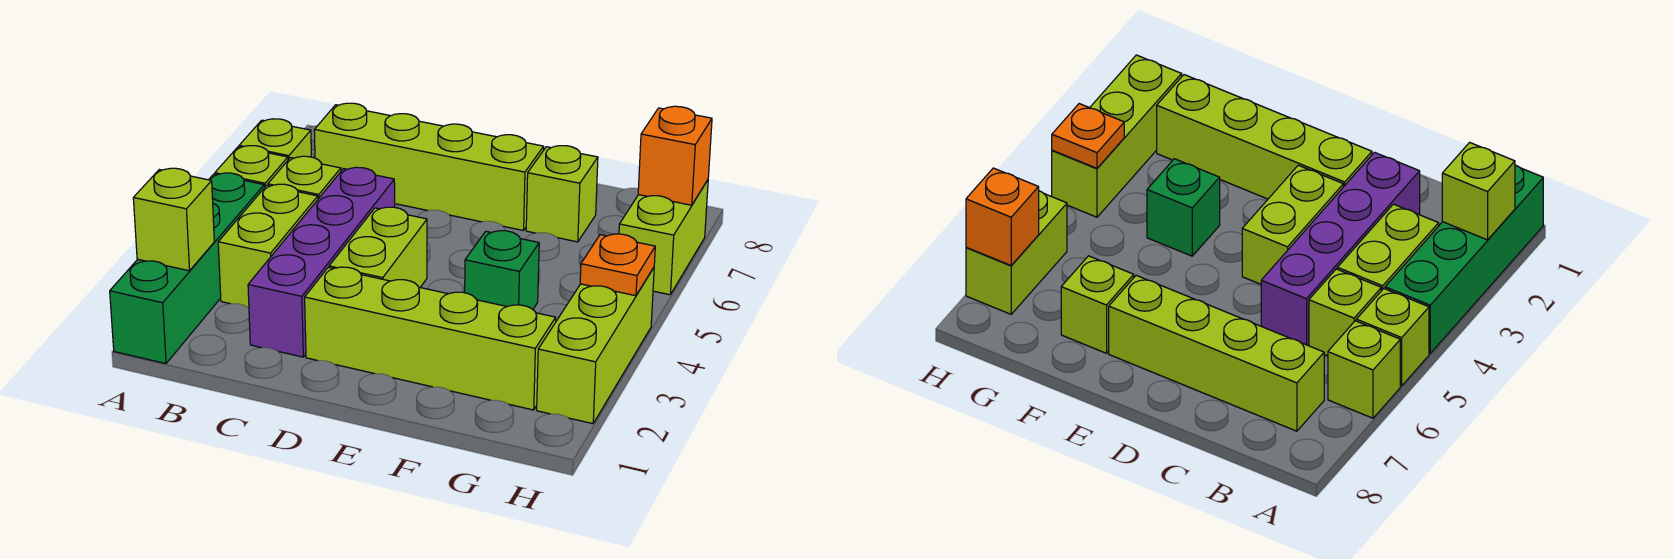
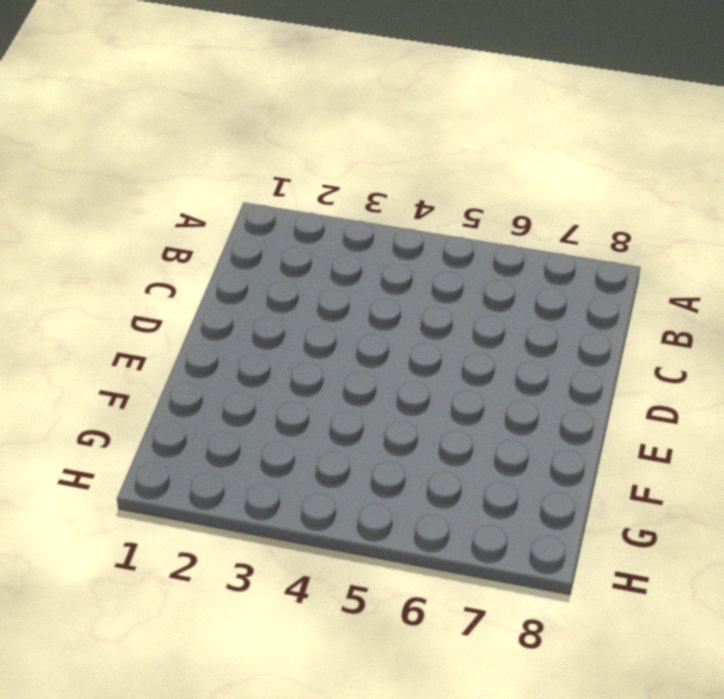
none -> green 1x4 brick [110,173,264,364]
none -> lime 1x1 brick [215,146,288,188]
none -> lime 1x1 brick [239,119,311,160]

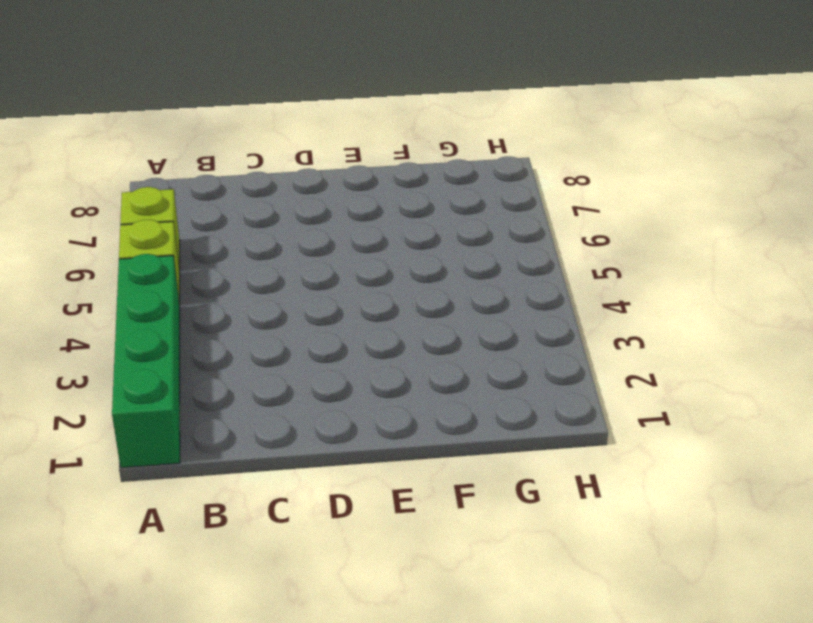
none -> lime 1x2 brick [218,184,318,308]
none -> lime 1x1 brick [268,156,341,199]
none -> lime 1x4 brick [314,103,544,231]

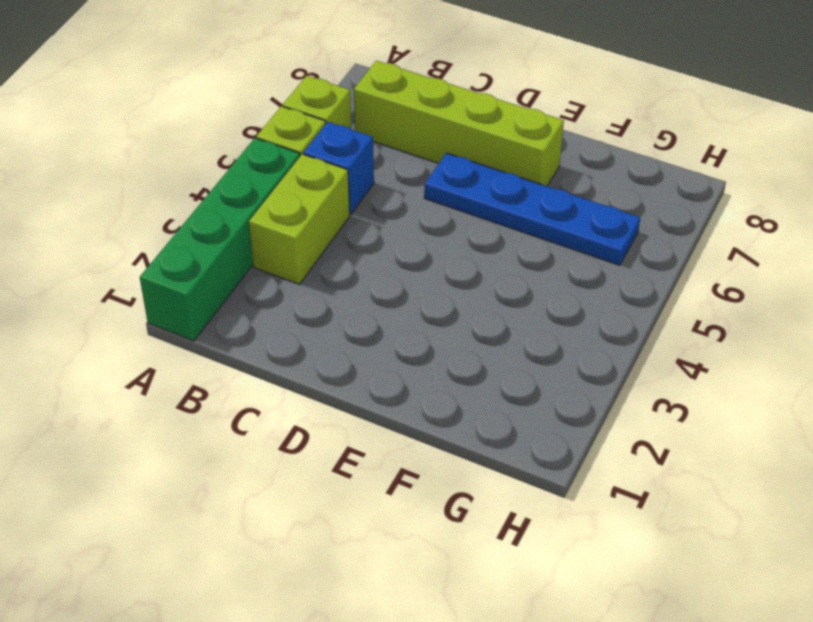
blue 1x1 brick [303,122,374,215] -> lime 1x1 brick [268,156,341,199]
blue 1x4 plate [424,153,640,265] -> none
none -> purple 1x4 brick [248,167,395,357]
none -> lime 1x4 brick [305,267,556,410]
none -> lime 1x2 brick [329,207,427,287]

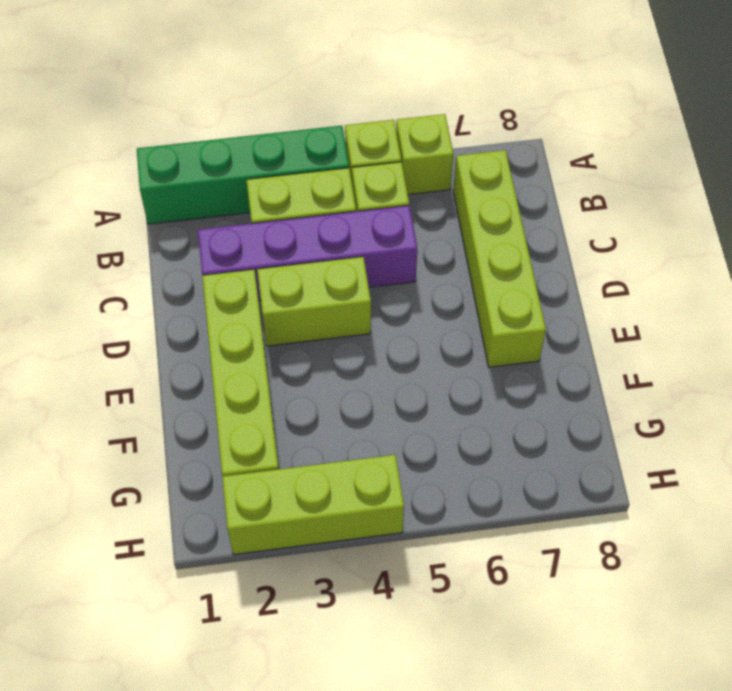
none -> green 1x1 brick [465,231,539,309]
none -> lime 1x1 brick [526,146,598,242]
none -> lime 1x2 brick [619,180,708,295]

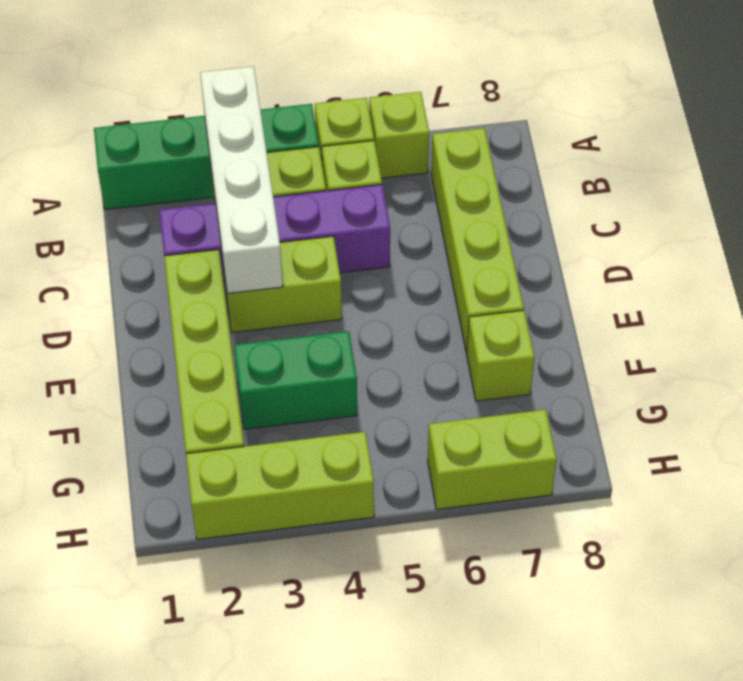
white 1x4 brick [200,66,283,294] -> none
green 1x2 brick [234,331,357,429] -> green 1x1 brick [465,231,539,309]
none -> lime 1x1 brick [133,168,214,271]
none -> orange 1x1 plate [580,234,655,296]
none -> orange 1x1 brick [638,106,712,205]

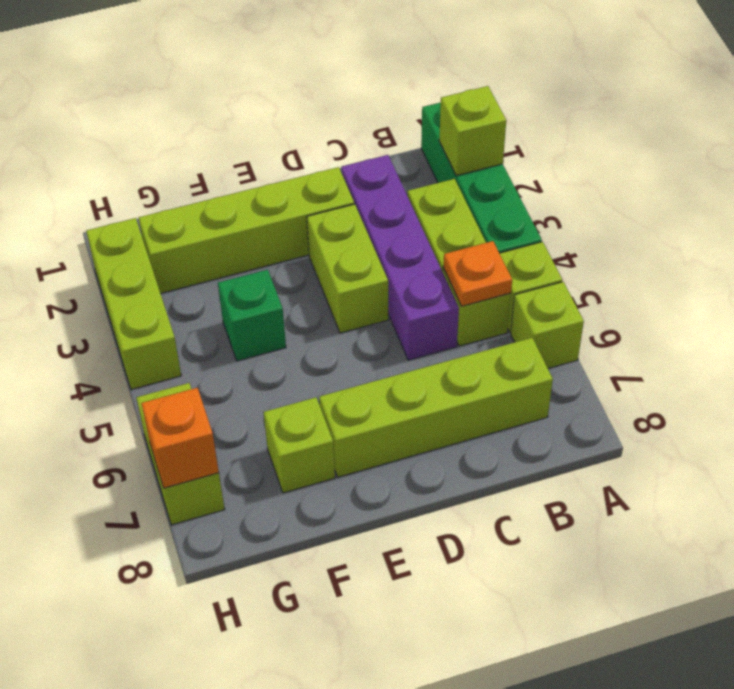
orange 1x1 plate [443,241,512,306] -> orange 1x1 plate moved to [580,234,655,296]

